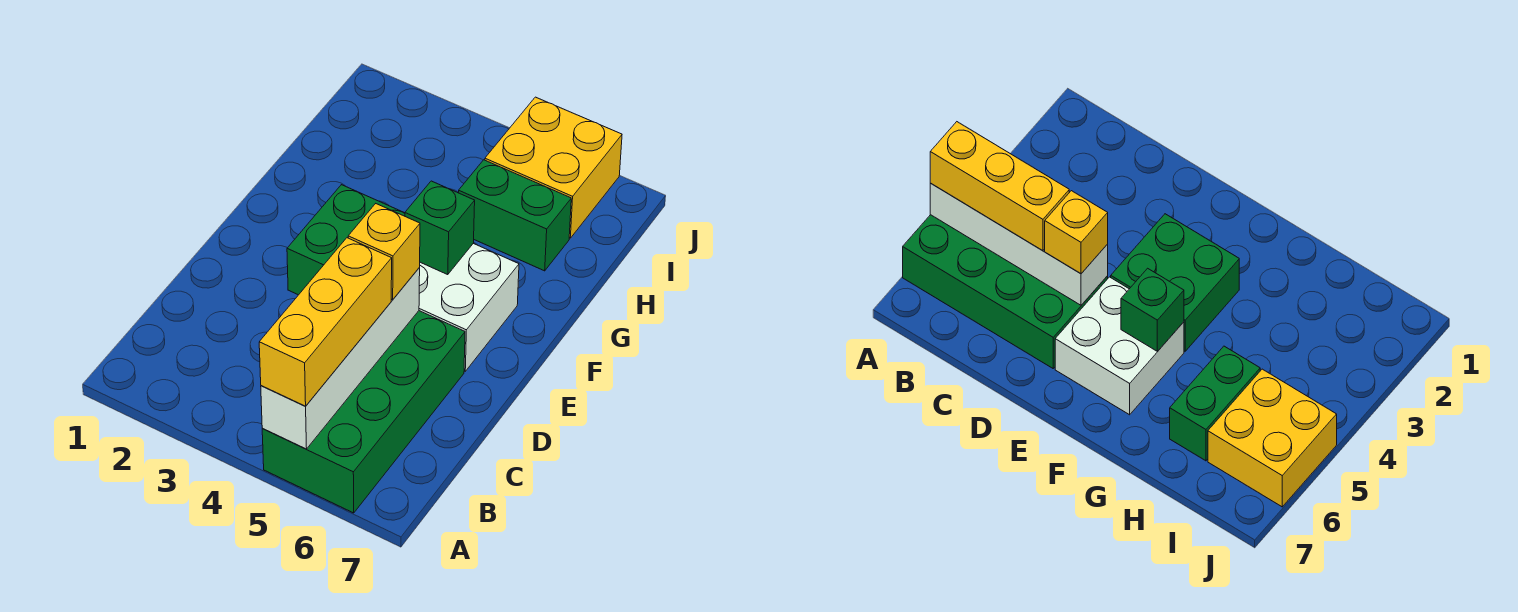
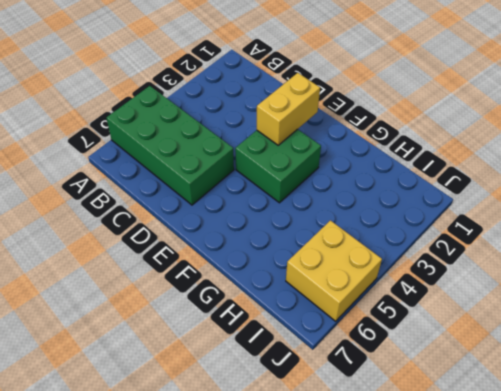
yellow 1x2 brick [257,73,320,145] -> none
none -> white 2x2 brick [419,243,519,371]
none -> green 1x2 brick [459,160,571,271]

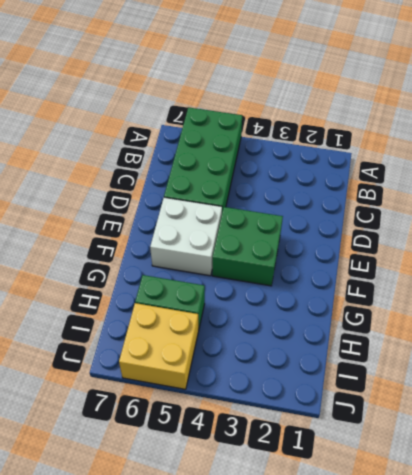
none -> white 1x4 brick [261,268,420,449]
none -> green 1x1 brick [405,181,475,275]

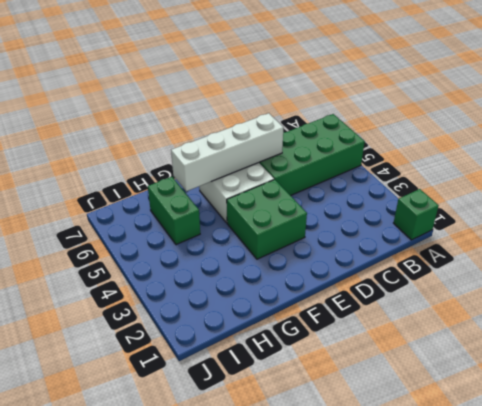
green 1x1 brick [394,189,439,240] -> green 1x1 brick moved to [405,181,475,275]
white 1x4 brick [171,113,283,191] -> white 1x4 brick moved to [261,268,420,449]
none -> yellow 2x2 brick [485,97,622,238]
none -> yellow 1x3 brick [259,238,392,406]

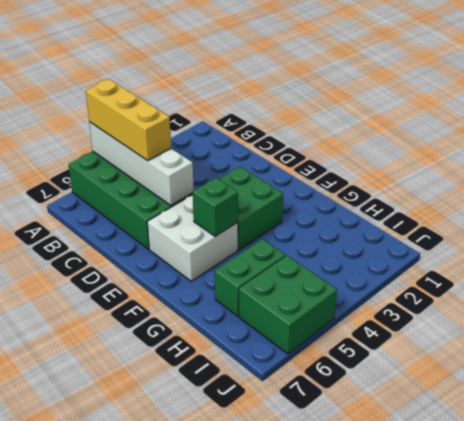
green 2x2 brick [239,256,337,354] -> yellow 2x2 brick [485,97,622,238]
none -> yellow 1x1 brick [348,204,420,300]

